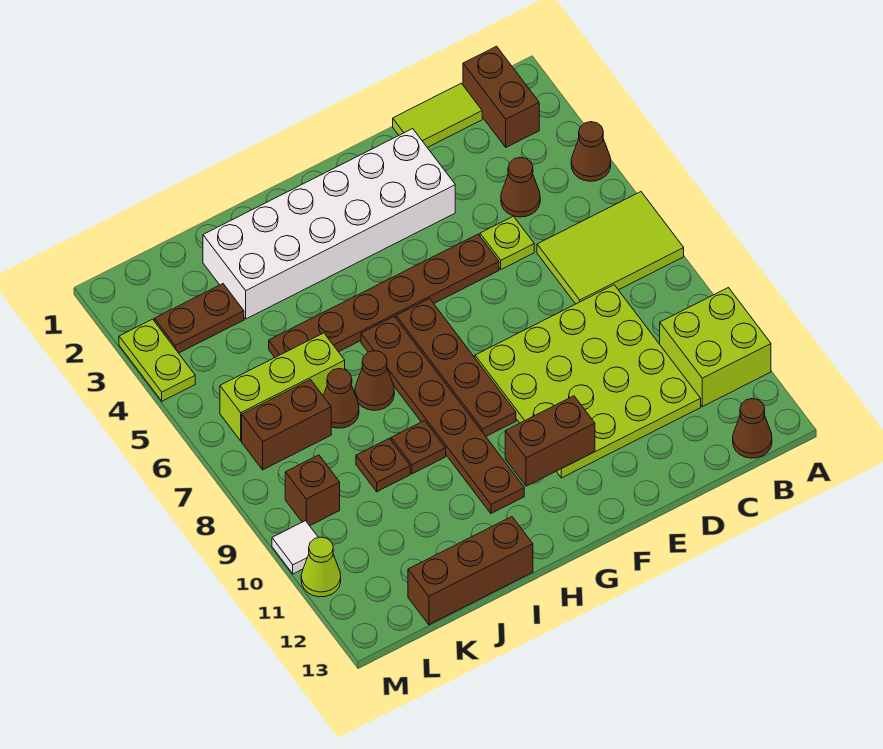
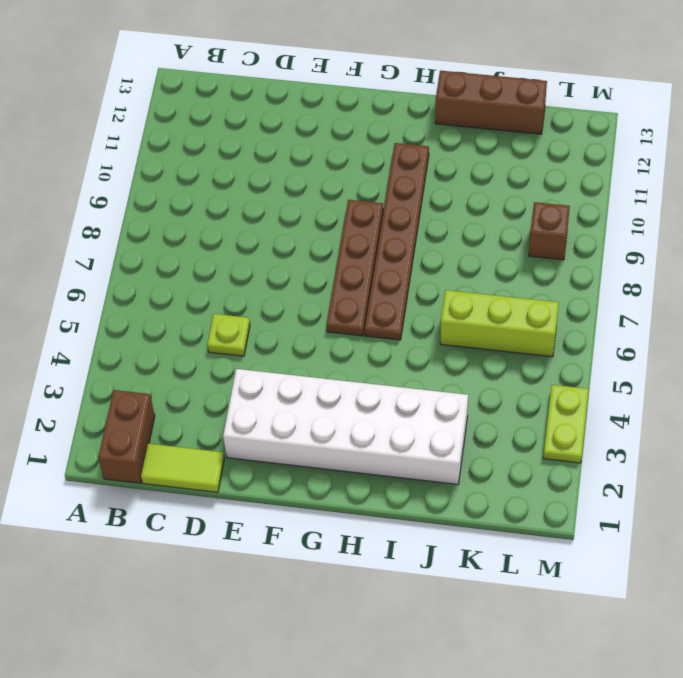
none -> brown 1x1 cone [571,122,611,181]
none -> lime 2x3 tile [537,192,684,304]
none -> lime 2x2 brick [660,288,771,407]

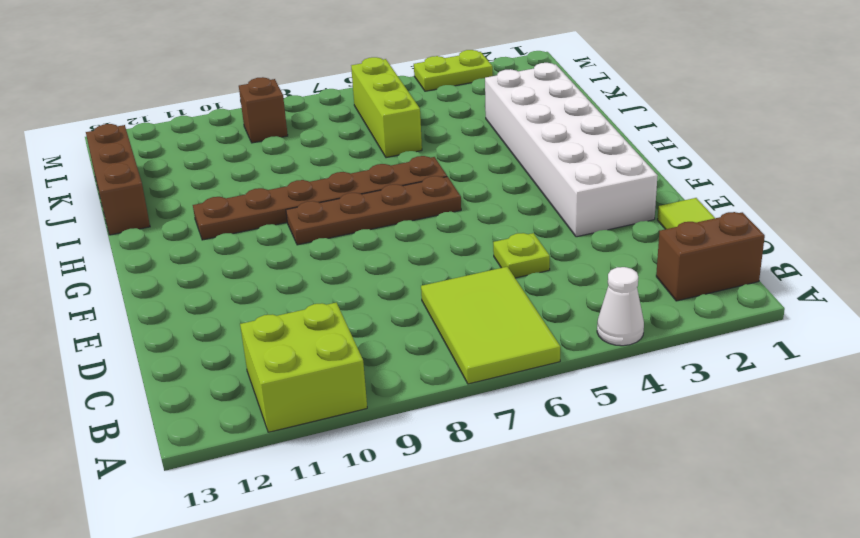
white 1x1 cone [597,267,644,346] -> brown 1x1 cone [571,122,611,181]
none -> brown 1x1 cone [733,399,772,458]
none -> brown 1x1 cone [501,157,540,217]
none -> lime 4x4 plate [475,285,701,478]

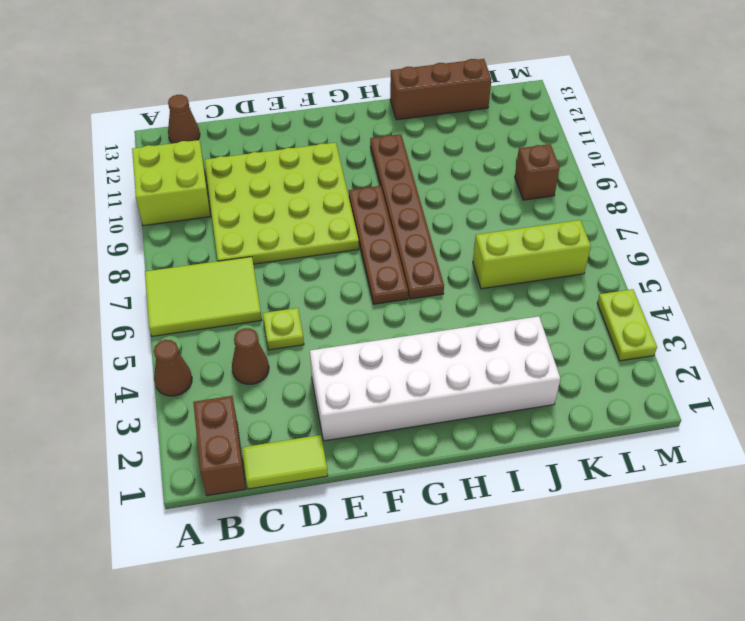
none -> brown 1x6 plate [269,234,499,357]
none -> brown 1x1 cone [355,351,394,410]
none -> brown 1x1 plate [391,421,446,474]

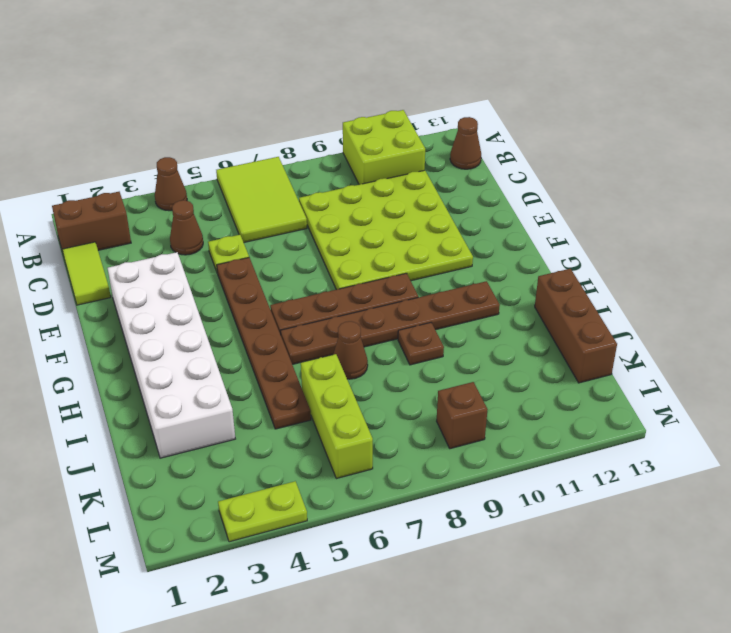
none -> brown 1x1 cone [323,369,359,428]
none -> brown 1x1 plate [356,438,410,492]
none -> brown 1x2 plate [154,284,244,353]

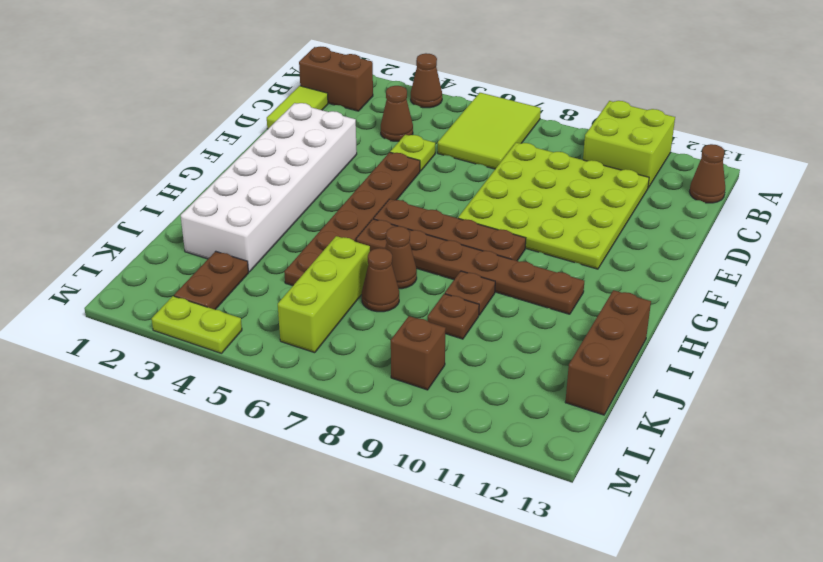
none -> brown 1x2 brick [242,380,331,470]
none -> white 1x1 tile [272,521,318,574]
none -> lime 1x1 cone [301,537,341,597]

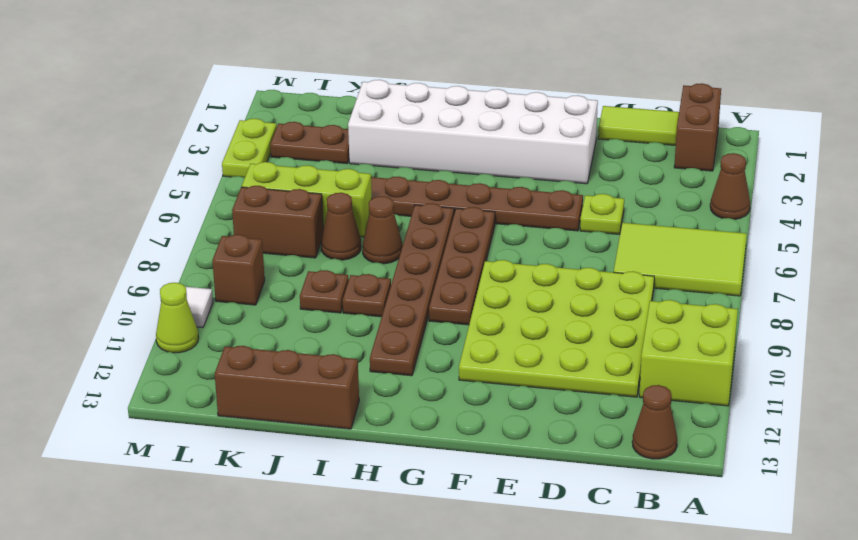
none -> brown 1x1 cone [501,157,540,217]
none -> brown 1x2 brick [505,396,595,486]

